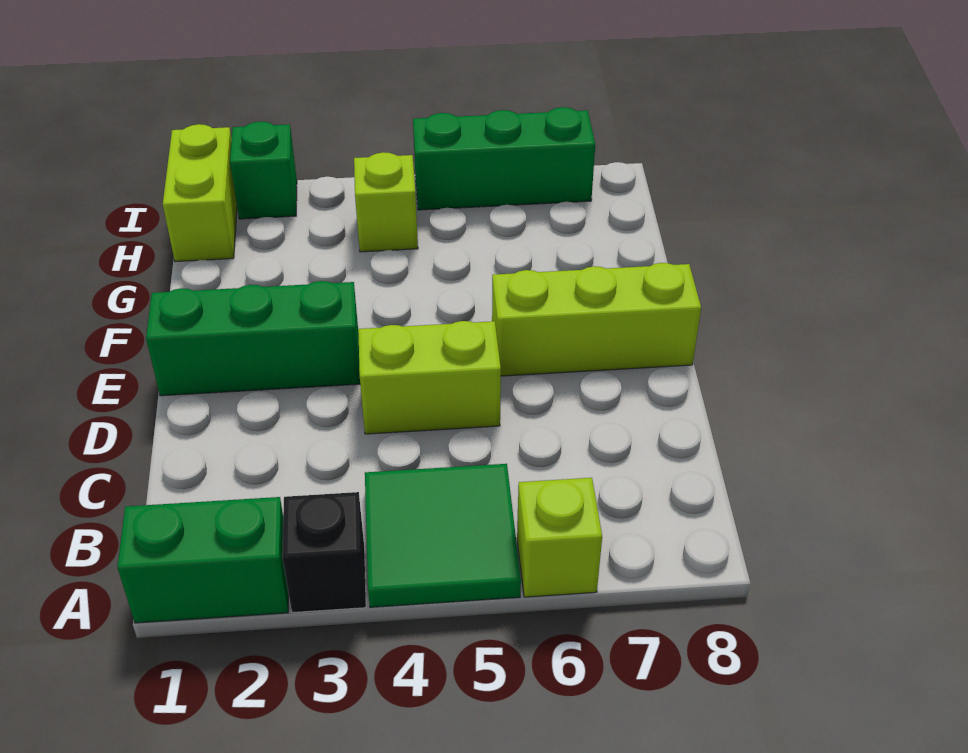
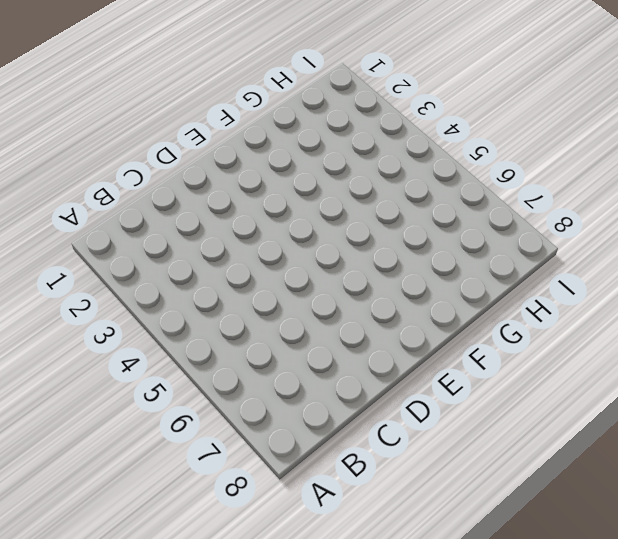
none -> green 1x2 brick [117,497,289,623]
none -> black 1x1 brick [282,492,366,613]

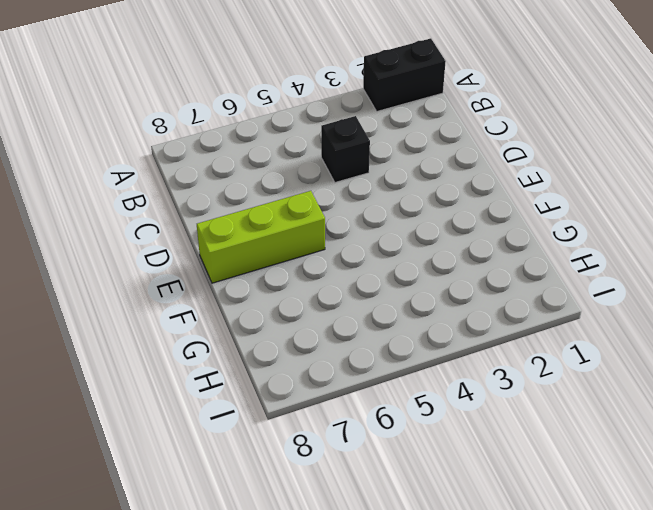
black 1x2 brick [363,38,446,111] -> green 1x2 brick [117,497,289,623]
black 1x1 brick [321,116,370,183] -> black 1x1 brick moved to [282,492,366,613]
none -> green 2x2 tile [365,464,521,607]
none -> lime 1x1 brick [517,478,602,597]

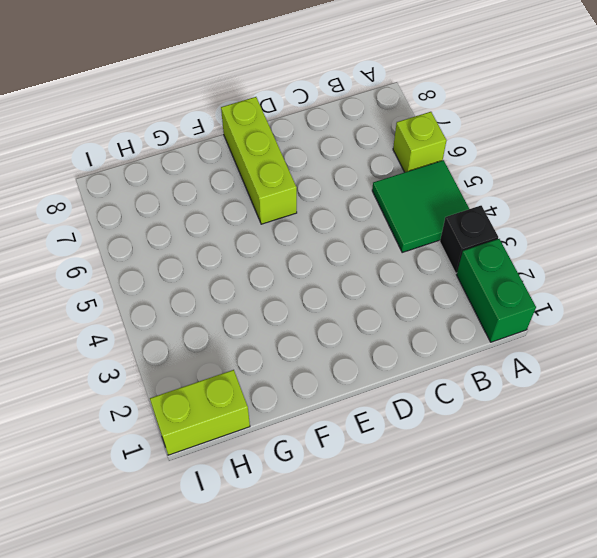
none -> lime 1x2 brick [358,321,501,434]
none -> green 1x3 brick [146,281,360,396]

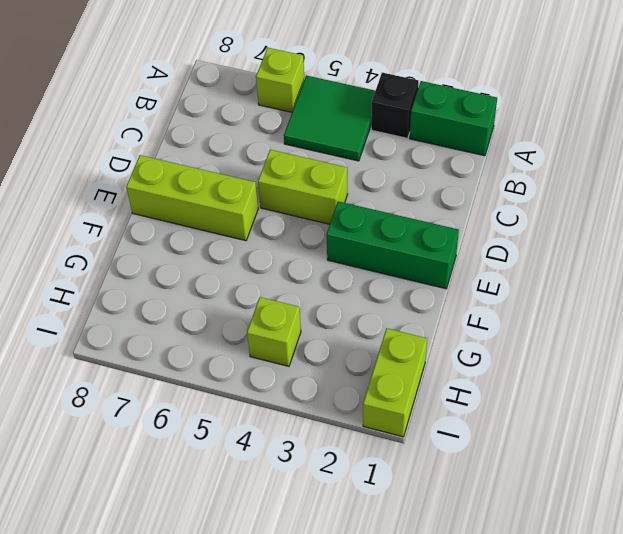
none -> green 1x1 brick [230,122,297,219]
none -> green 1x3 brick [413,107,595,210]

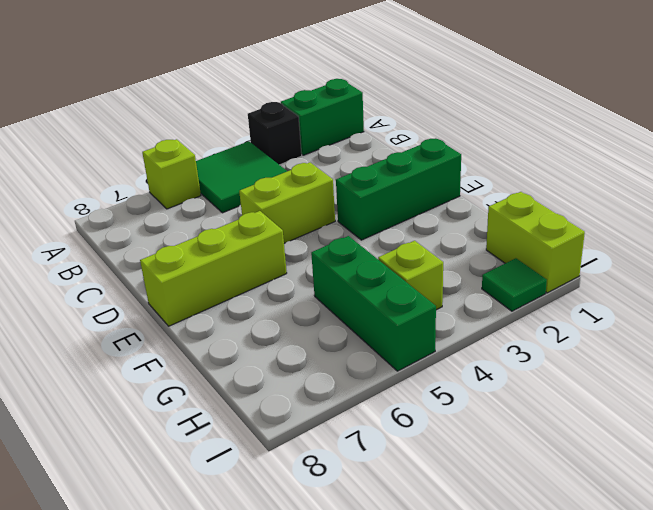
green 1x3 brick [311,236,436,371] -> green 1x3 brick turned to [413,107,595,210]
green 1x1 tile [482,258,547,311] -> green 1x1 brick [230,122,297,219]

